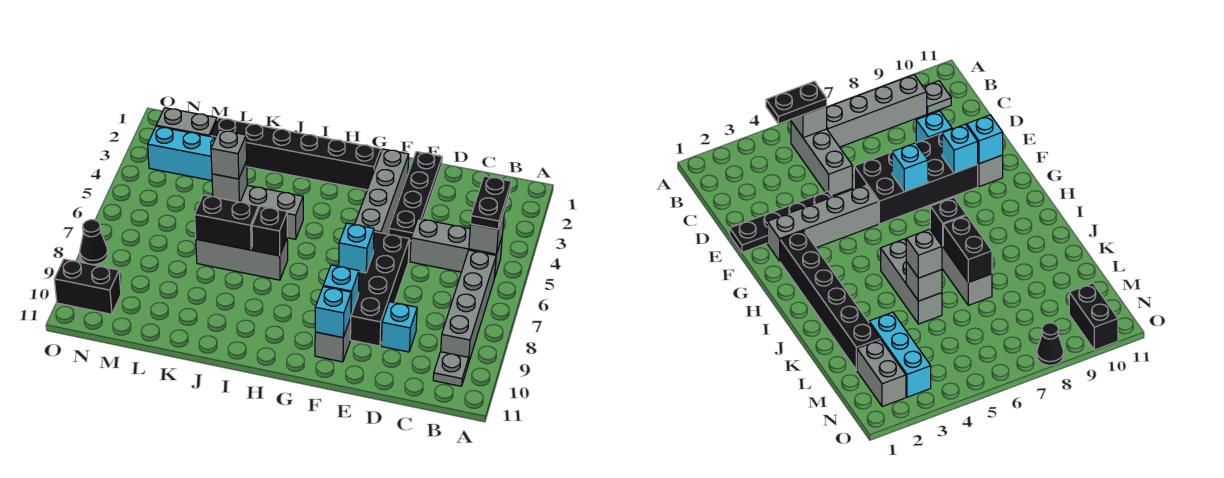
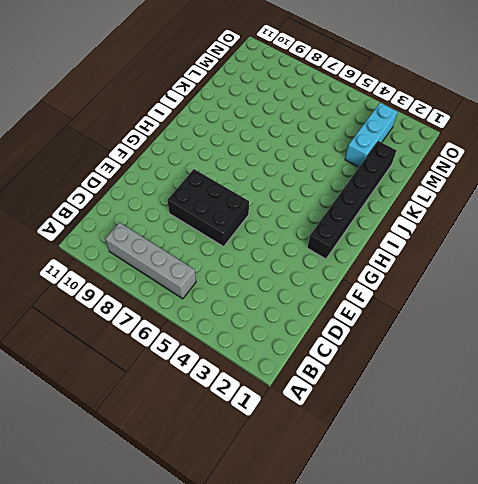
black 2x3 brick [167,169,249,246] -> black 2x4 brick [350,232,409,346]
none -> grey 1x3 brick [410,219,502,278]
none -> grey 1x1 plate [433,352,469,386]
none -> cyan 1x1 brick [381,302,417,352]

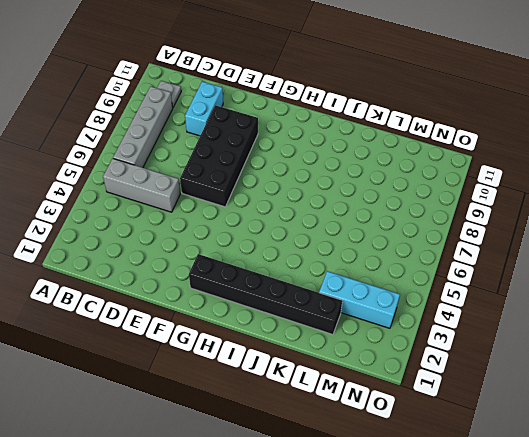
cyan 1x2 brick [185,81,223,136] -> cyan 1x1 brick [381,302,417,352]
none -> black 1x4 plate [389,152,442,240]
none -> grey 1x4 brick [355,149,409,234]
none -> grey 1x1 brick [315,318,351,362]

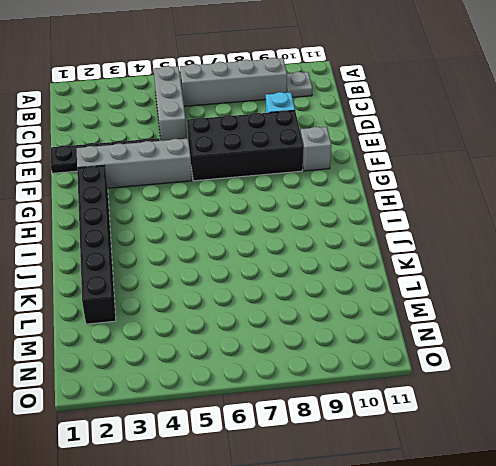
none -> grey 1x3 brick [241,185,303,239]
none -> grey 1x3 brick [196,239,288,280]
none -> cyan 1x3 brick [148,126,215,181]

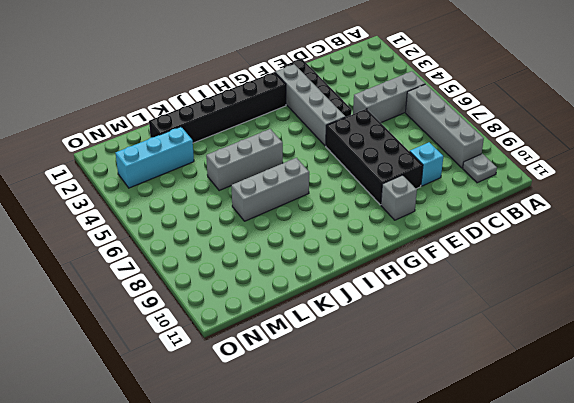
none -> grey 1x2 brick [156,108,217,136]
none -> black 1x2 brick [54,259,121,314]
none -> black 1x1 cone [80,220,108,265]

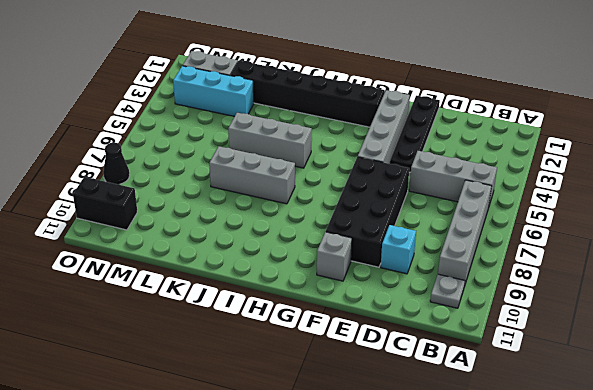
none -> grey 1x1 brick [469,213,504,254]
none -> cyan 1x1 brick [339,223,374,273]
none -> cyan 1x1 brick [323,265,359,315]

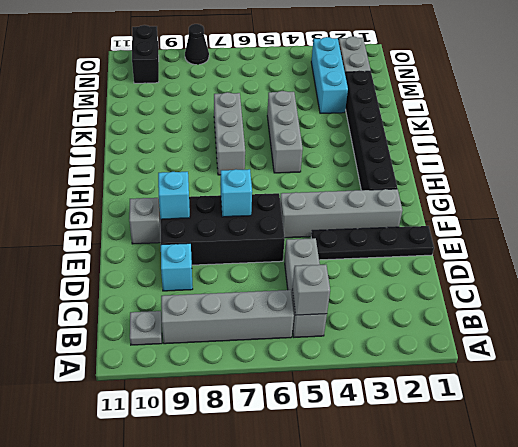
none -> cyan 1x1 brick [315,287,351,338]
none -> black 1x1 brick [252,206,287,256]
none -> black 1x2 brick [195,195,259,250]

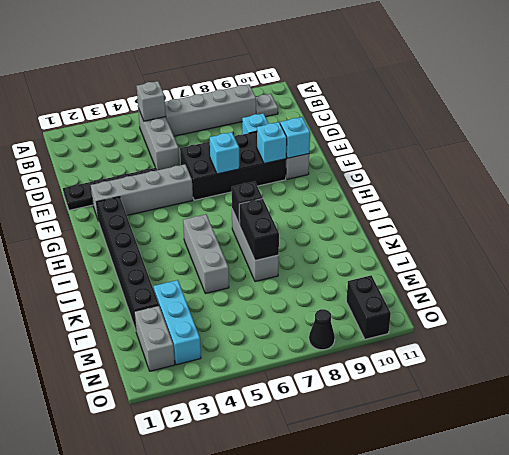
none -> grey 1x1 brick [212,161,247,202]
none -> black 1x2 plate [471,176,511,229]
none -> grey 1x1 brick [211,130,247,179]

